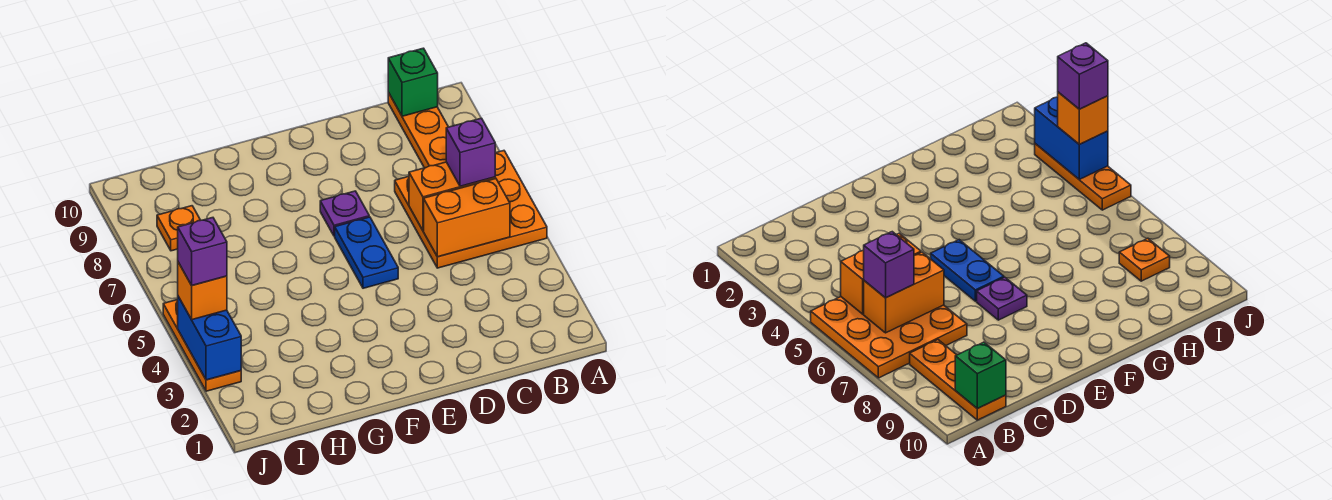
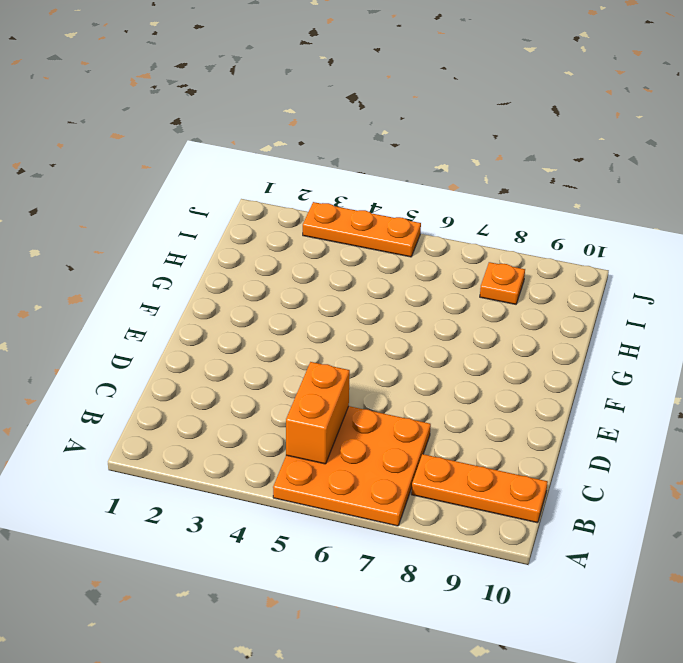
none -> blue 1x2 plate [335,217,398,288]
none -> purple 1x1 plate [320,191,369,236]
none -> orange 1x2 brick [409,162,495,231]

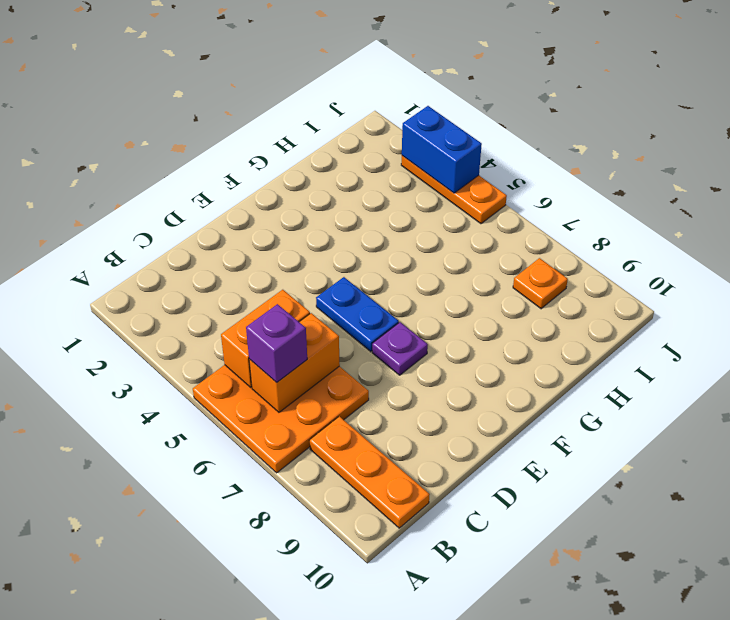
none -> green 1x1 brick [388,48,438,116]
none -> orange 1x1 brick [178,262,227,320]
none -> purple 1x1 brick [178,218,227,285]

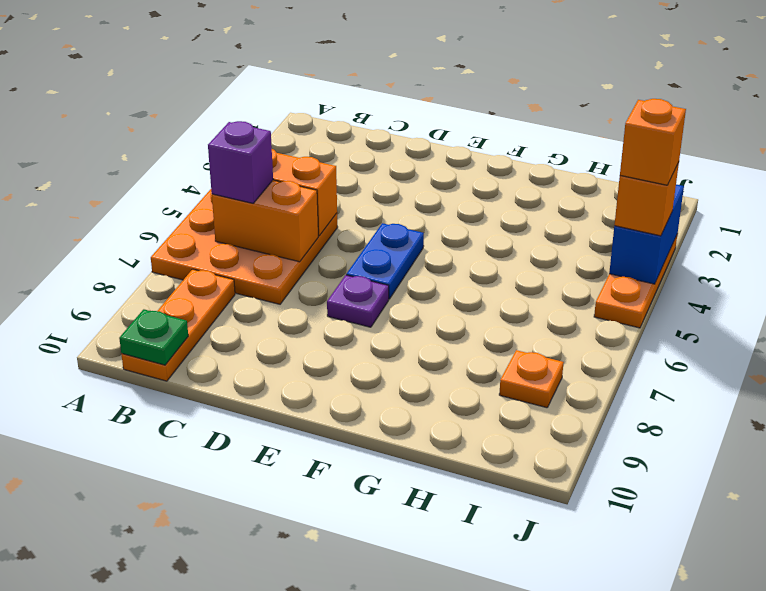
green 1x1 plate [119,309,188,365] -> green 1x1 brick [388,48,438,116]
orange 1x1 brick [620,99,686,185] -> purple 1x1 brick [178,218,227,285]

